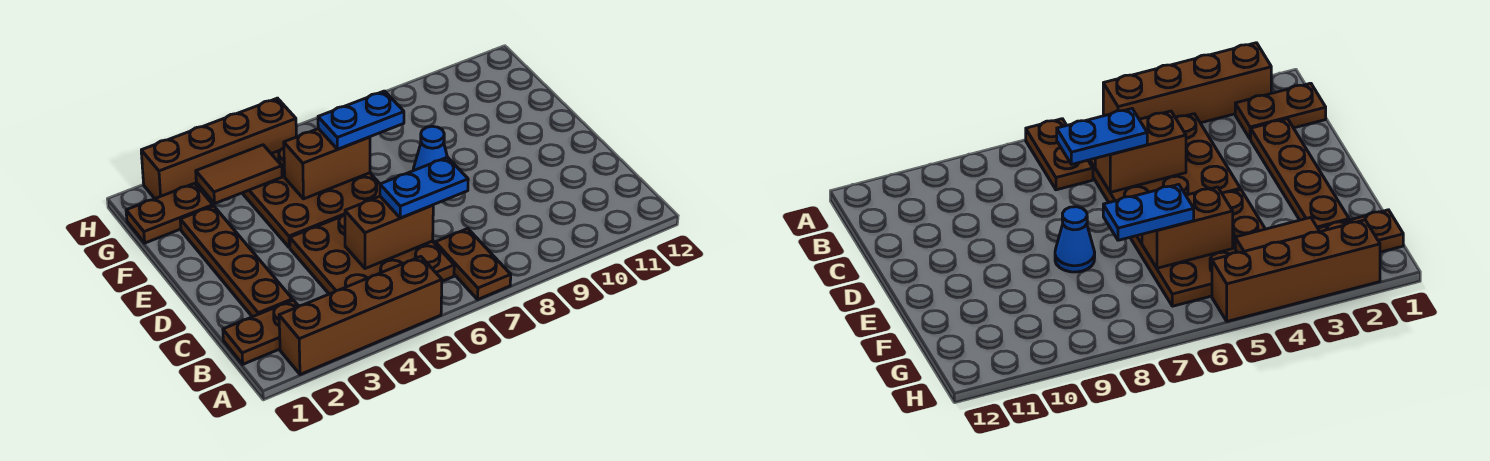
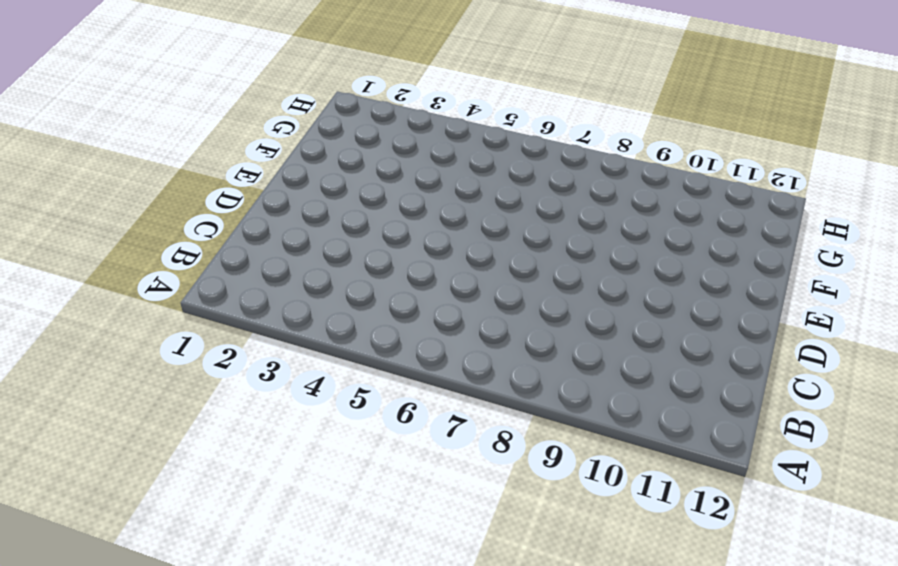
none -> brown 1x4 brick [279,257,442,375]
none -> brown 1x2 plate [435,229,511,299]
none -> brown 1x2 plate [223,300,299,364]

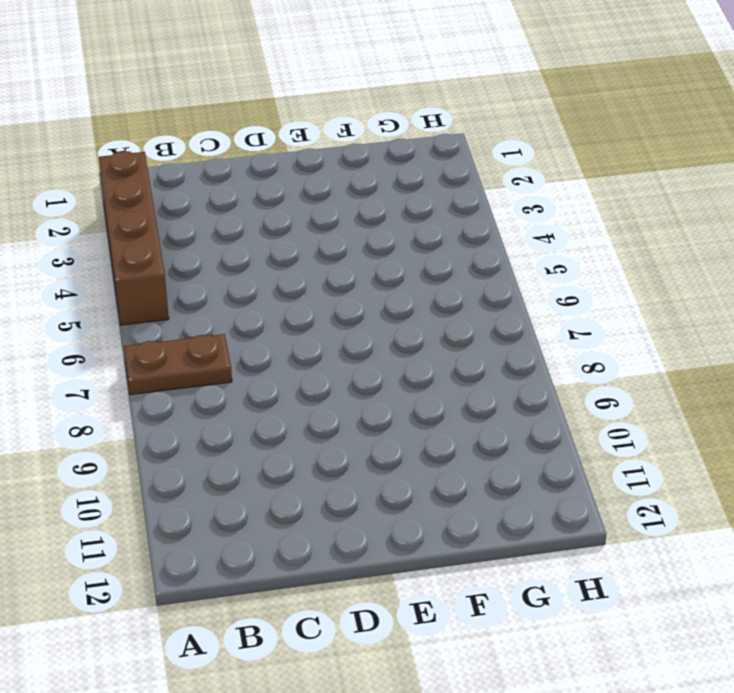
none -> brown 1x2 plate [223,300,299,364]
none -> brown 3x3 plate [290,215,454,294]
none -> brown 1x4 plate [180,206,292,317]

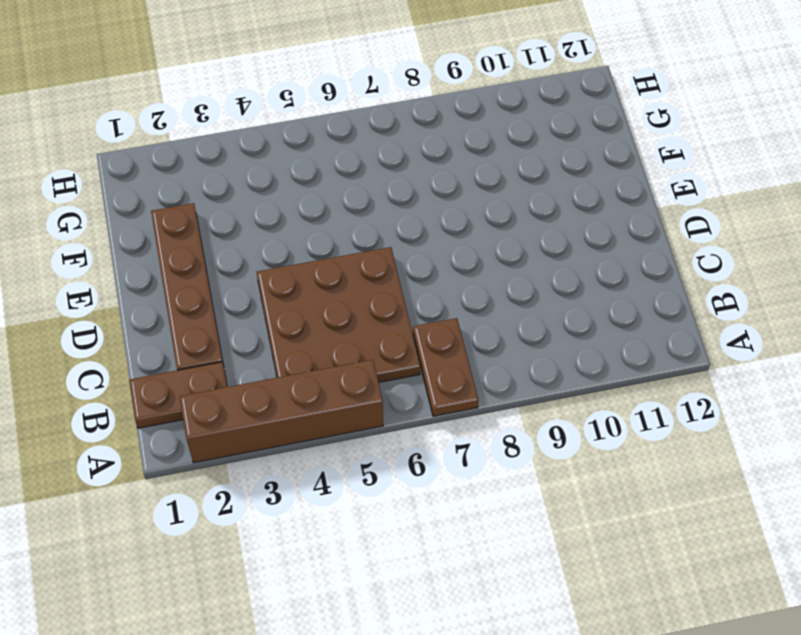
none -> brown 3x3 plate [242,148,380,248]
none -> blue 1x1 cone [413,126,447,171]
none -> brown 1x2 plate [126,183,213,243]

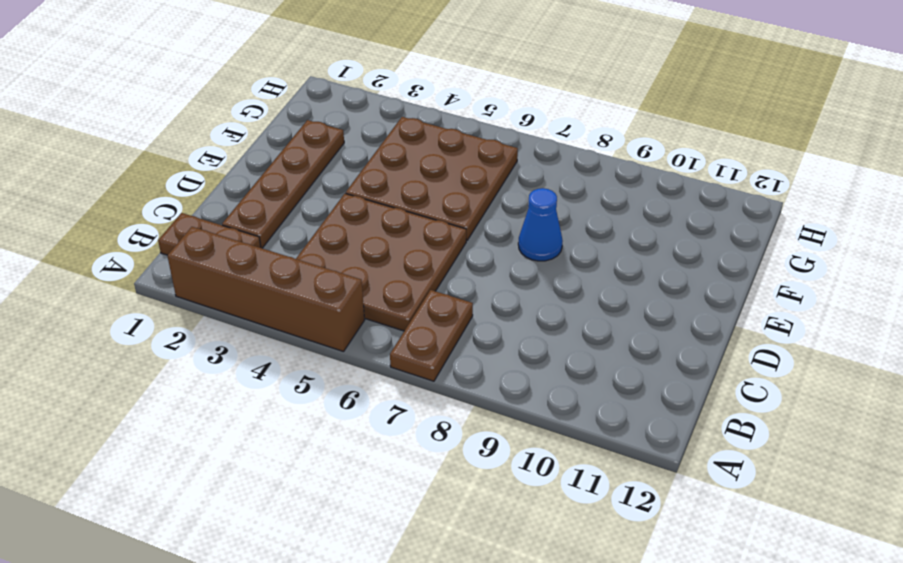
none -> brown 1x2 plate [126,183,213,243]
none -> brown 1x4 brick [141,98,296,198]
none -> brown 1x2 brick [345,196,433,269]

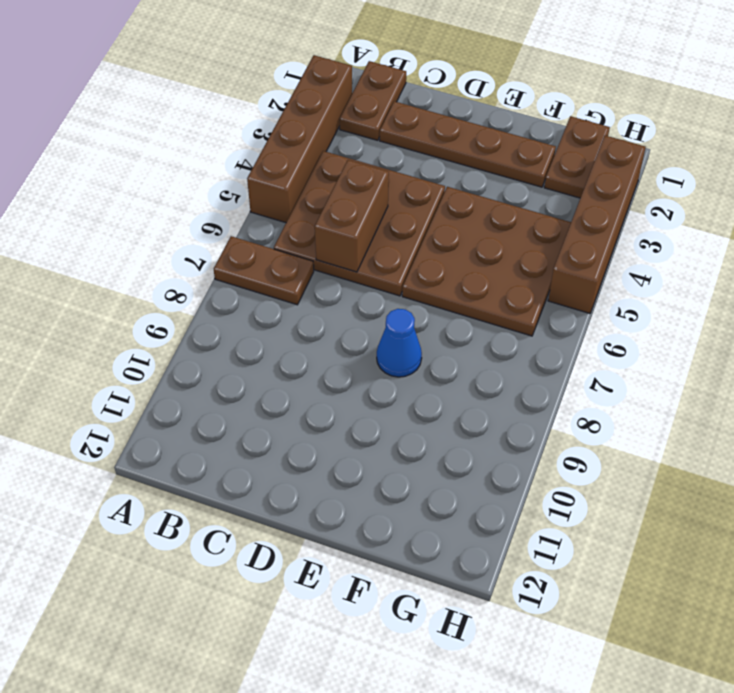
none -> brown 1x2 brick [284,129,370,199]
none -> brown 1x2 tile [196,145,282,204]
none -> blue 1x2 plate [380,157,468,218]

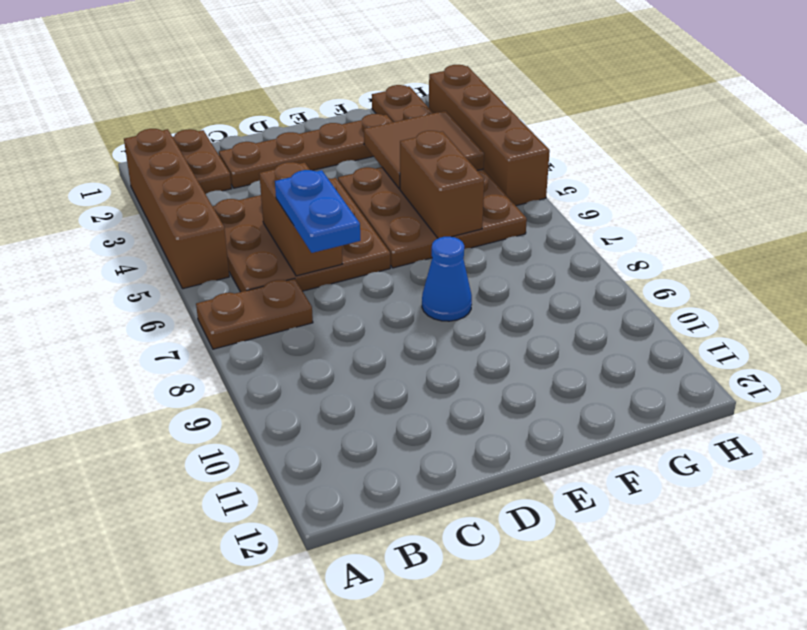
brown 2x2 tile [364,111,484,189] -> brown 1x2 tile [196,145,282,204]
none -> blue 1x2 plate [318,91,404,149]

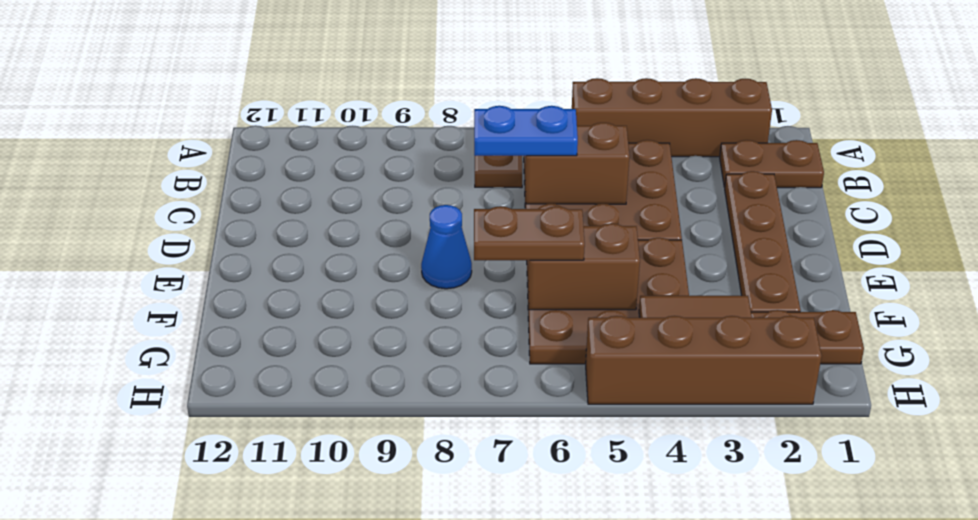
brown 1x2 plate [474,206,585,261] -> blue 1x2 plate [318,91,404,149]

